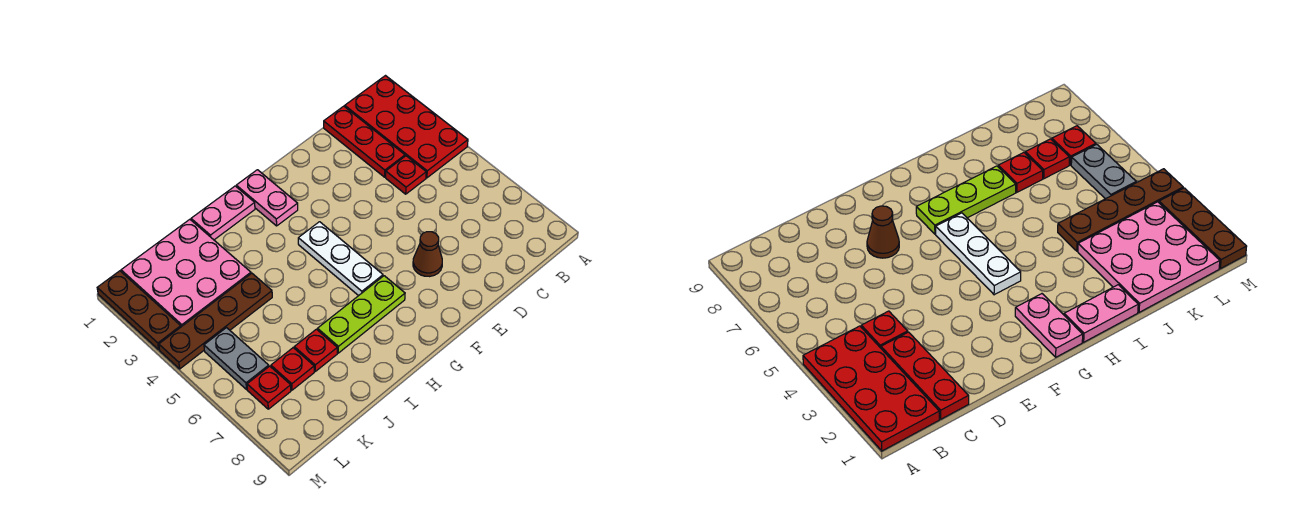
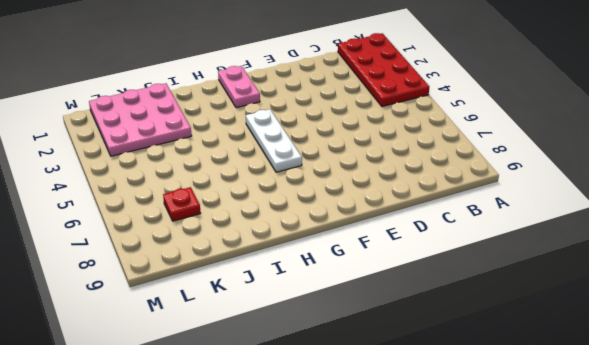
none -> red 1x3 plate [324,106,405,177]
none -> red 1x1 plate [386,156,426,194]
none -> brown 1x1 cone [413,232,442,277]

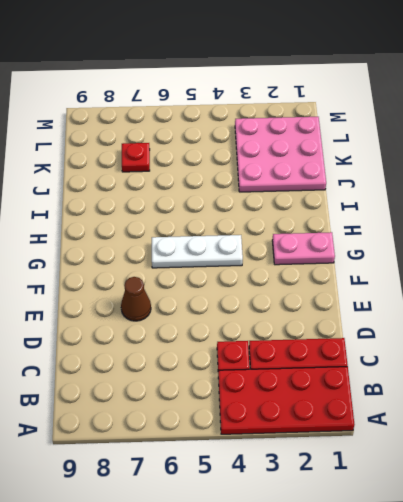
none -> lime 1x3 plate [317,276,405,353]
none -> pink 1x2 plate [191,186,255,240]
none -> brown 1x4 plate [159,273,272,369]

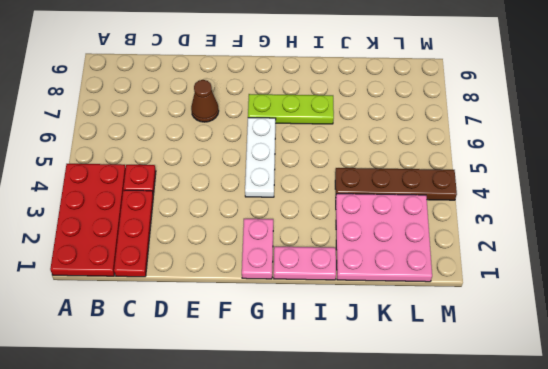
none -> red 1x1 plate [294,329,337,371]
none -> red 1x1 plate [271,348,314,390]
none -> grey 1x2 plate [204,328,269,389]

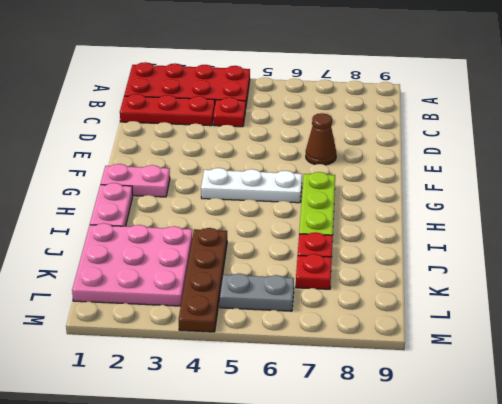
none -> red 1x1 plate [247,366,291,409]
none -> brown 1x3 plate [97,271,181,349]

